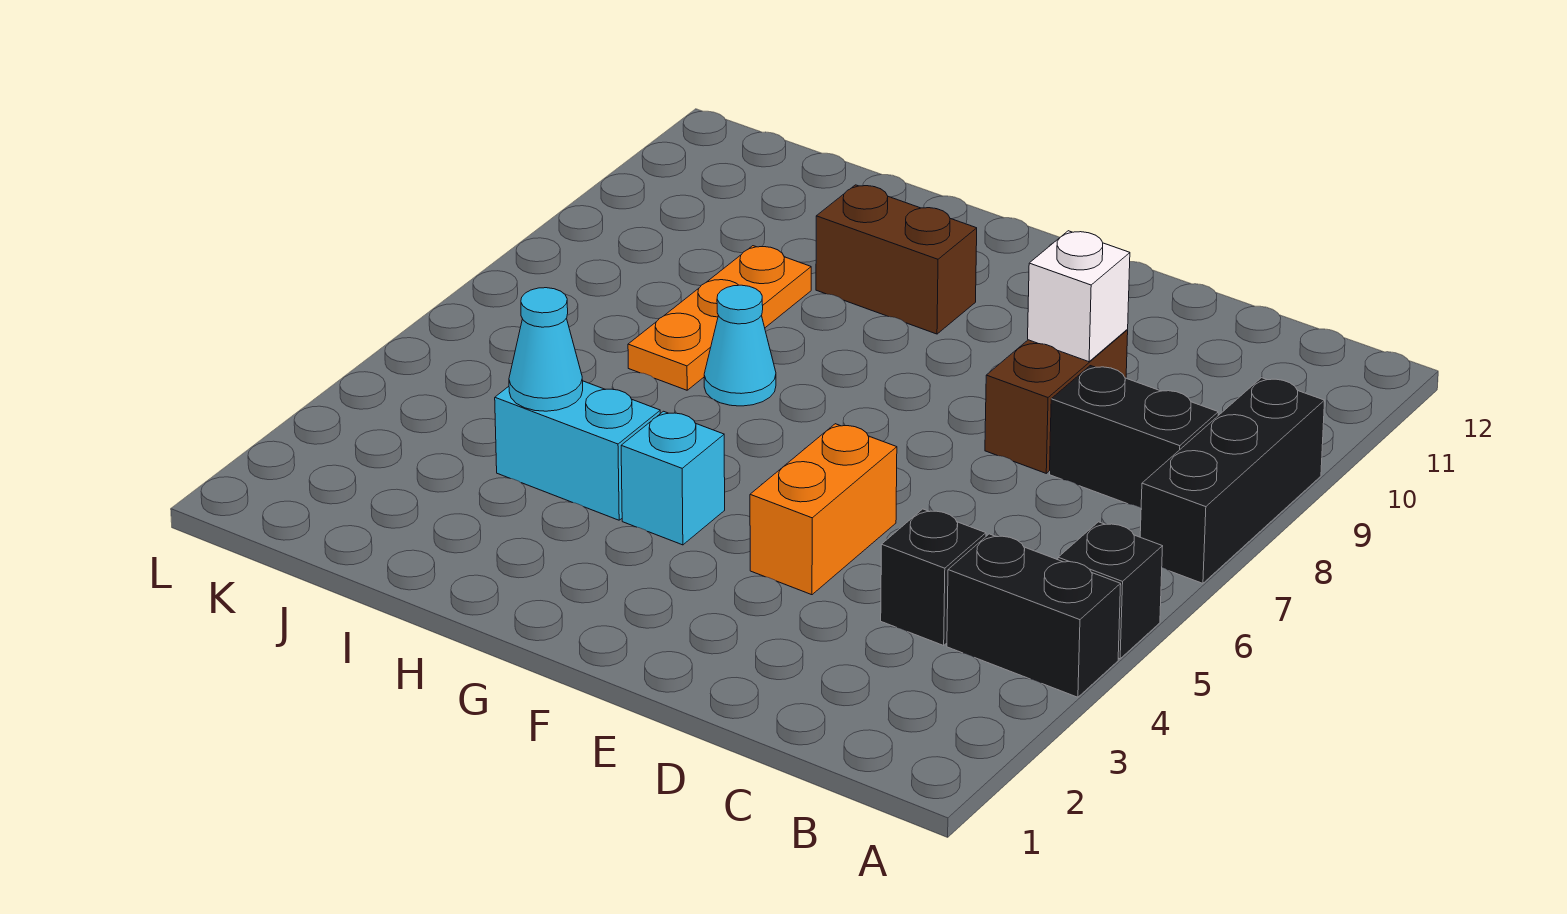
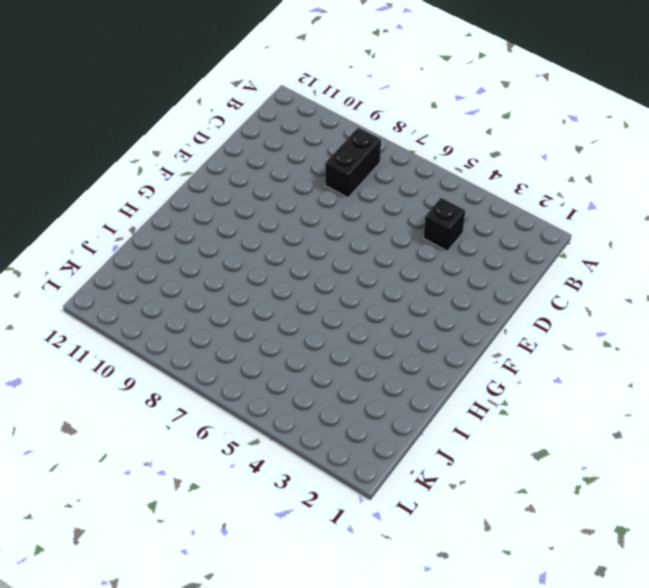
none -> black 1x2 brick [947,534,1121,697]
none -> black 1x1 brick [1058,522,1163,659]
none -> black 1x3 brick [1140,378,1325,583]

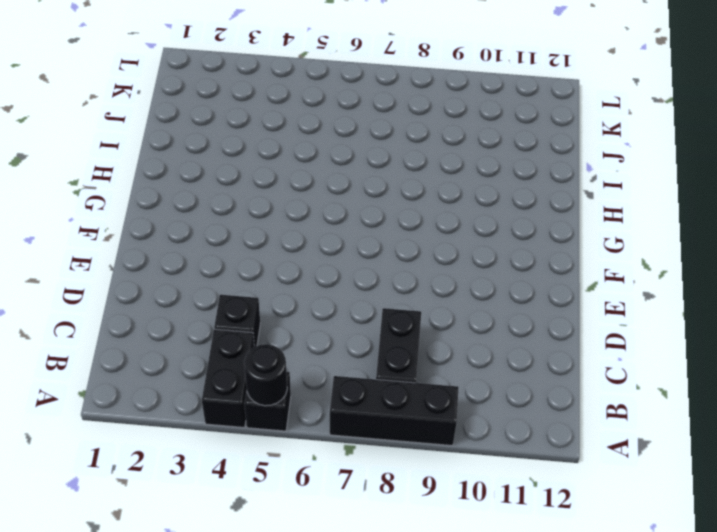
black 1x1 round brick [244,344,287,406] -> none
none -> brown 1x2 brick [985,330,1128,473]
none -> orange 1x2 brick [750,424,897,595]
none -> cyan 1x1 brick [621,411,725,545]

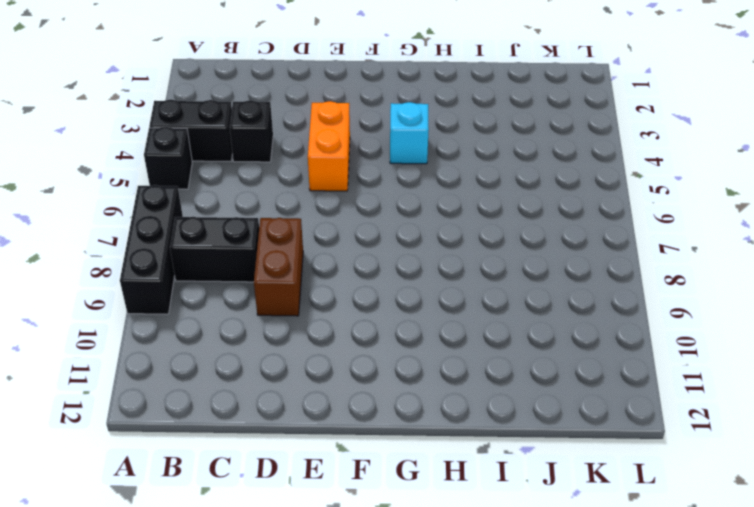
none -> brown 1x2 brick [816,185,977,334]
none -> cyan 1x2 brick [495,381,660,520]
none -> cyan 1x1 cone [704,285,776,406]

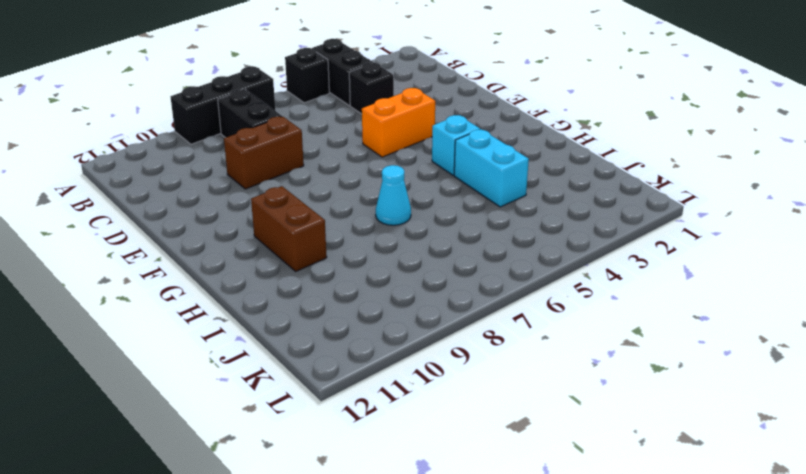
none -> orange 1x3 plate [628,246,811,390]
none -> white 1x1 brick [1028,231,1130,362]
none -> cyan 1x1 cone [509,288,583,411]

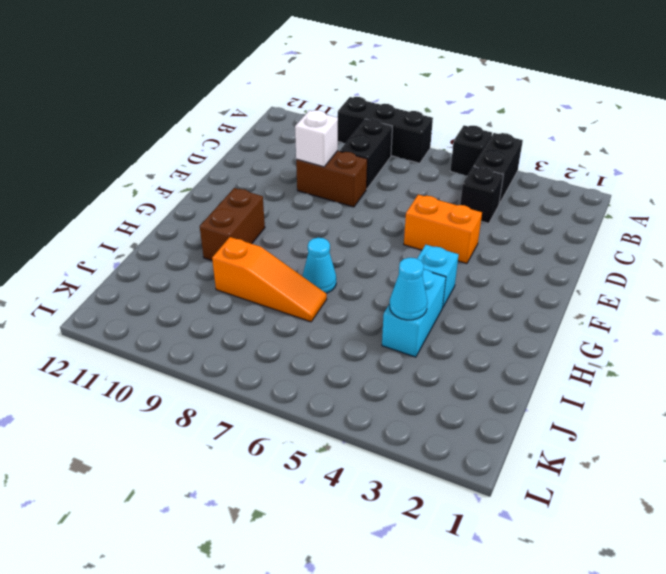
orange 1x3 slope [212,237,327,322] -> orange 1x3 plate [628,246,811,390]

